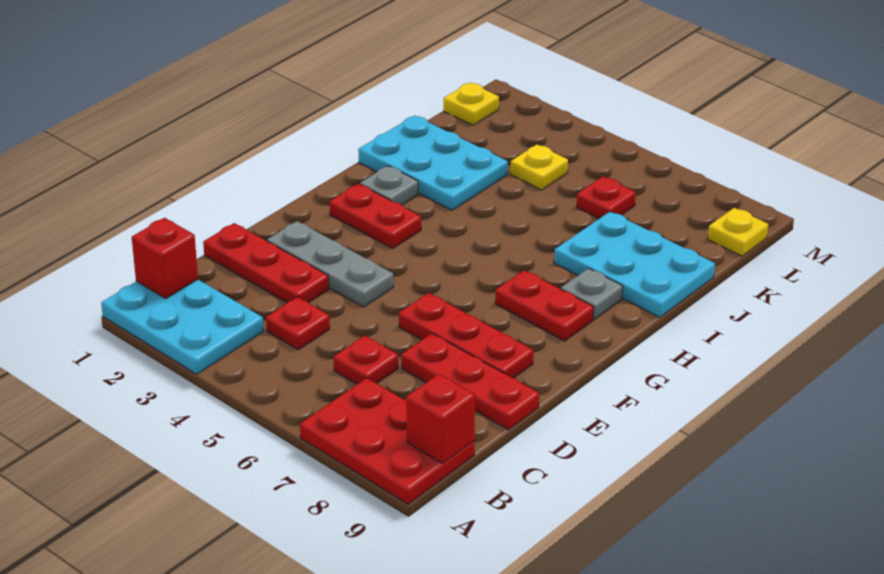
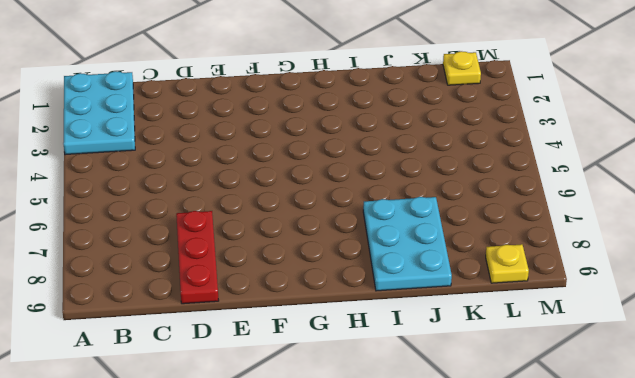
none -> red 2x3 plate [300,378,475,504]
none -> red 1x1 plate [266,297,330,350]
none -> red 1x1 plate [334,336,398,384]

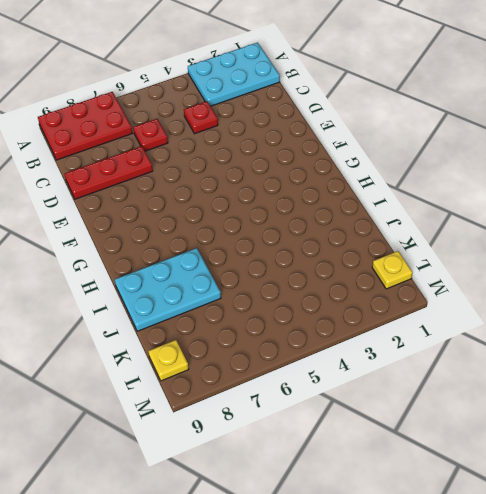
none -> red 1x3 plate [203,223,329,303]
none -> grey 1x3 plate [267,221,393,307]
none -> red 1x3 plate [399,293,533,378]

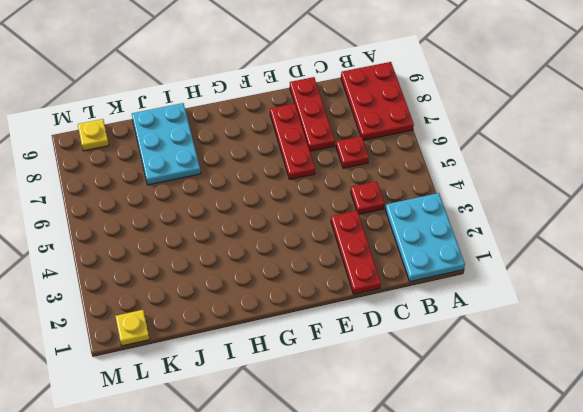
none -> grey 1x3 plate [267,221,393,307]
none -> red 1x2 plate [330,184,421,248]
none -> red 1x2 plate [495,270,594,341]

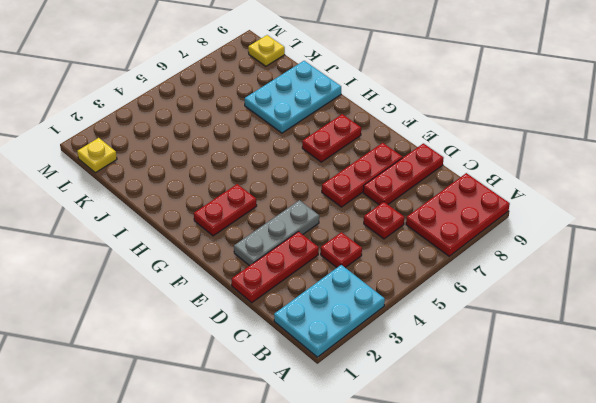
none -> grey 1x1 plate [360,166,418,205]
none -> grey 1x1 plate [561,268,623,319]
none -> cyan 2x3 plate [358,115,508,210]

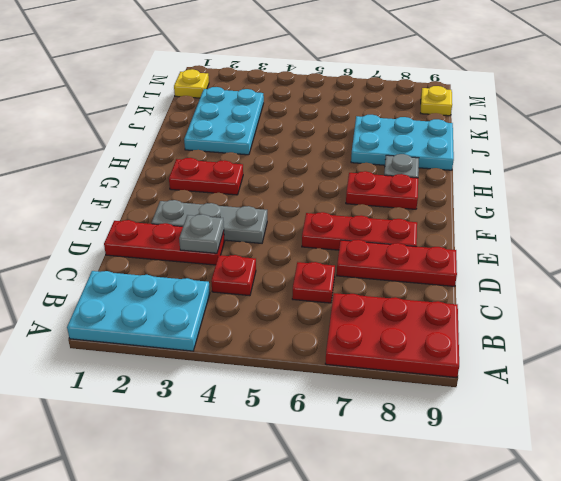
grey 1x1 plate [179,214,224,253] -> grey 1x1 plate moved to [360,166,418,205]
cyan 2x3 plate [184,87,264,155] -> cyan 2x3 plate turned to [358,115,508,210]
none -> yellow 1x1 plate [510,145,568,190]
none -> red 1x1 plate [577,176,636,219]
none -> red 1x1 brick [132,218,198,298]

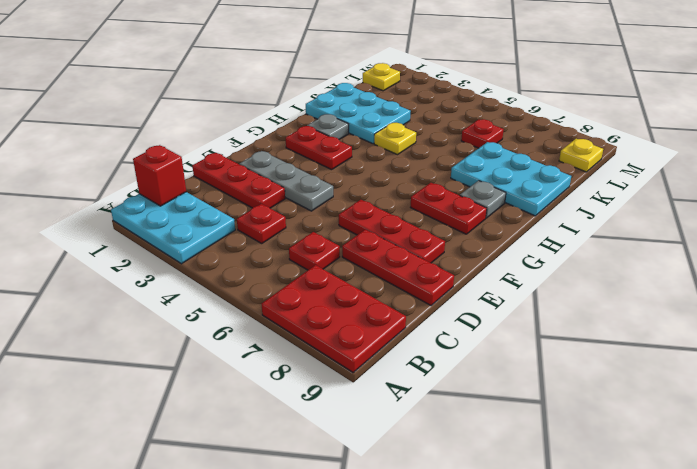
yellow 1x1 plate [374,123,416,155] -> yellow 1x1 plate moved to [510,145,568,190]
none -> red 1x1 brick [406,374,475,464]

